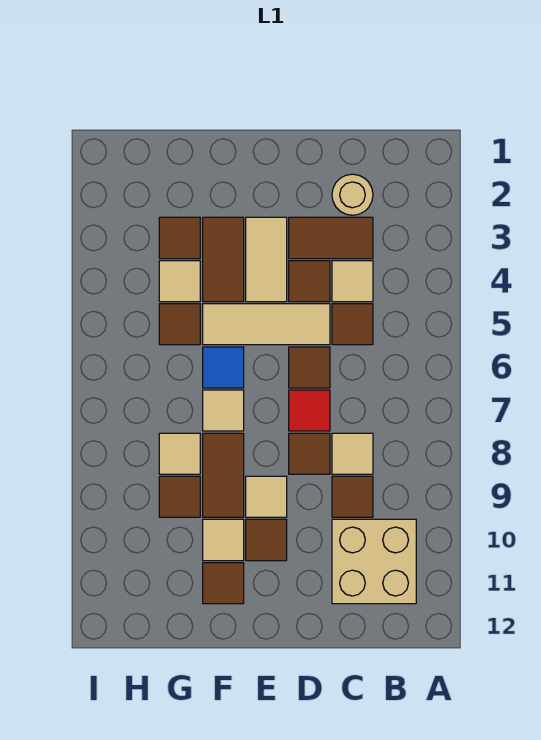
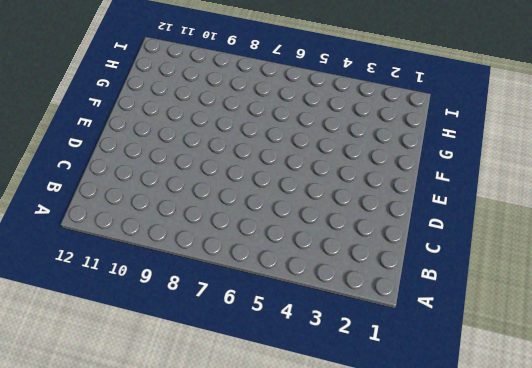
none -> tan 2x2 brick [332,519,416,604]
none -> tan 1x1 round brick [332,174,373,215]
none -> brown 1x2 tile [289,217,373,259]

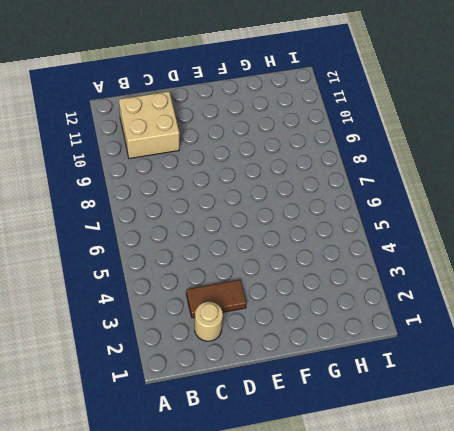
none -> tan 1x1 tile [332,261,373,302]
none -> brown 1x1 tile [332,304,373,345]
none -> tan 1x1 tile [332,433,373,474]

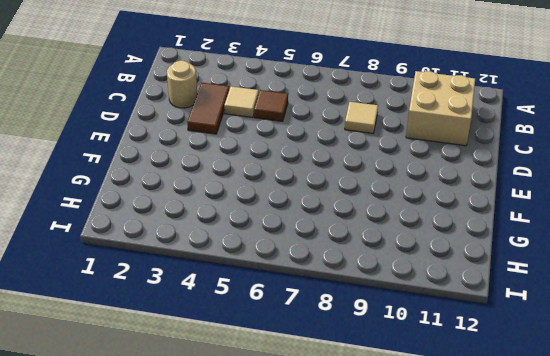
none -> brown 1x1 tile [332,476,373,517]
none -> brown 1x1 tile [289,261,330,302]
none -> tan 1x3 tile [203,304,330,345]

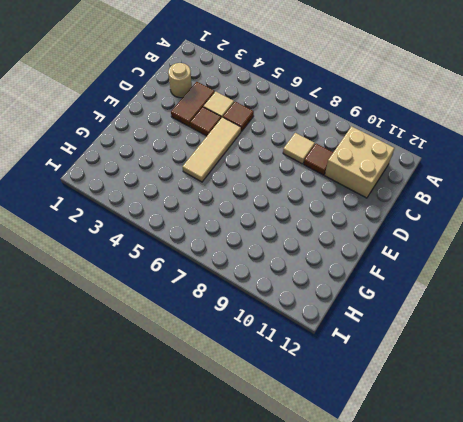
none -> brown 1x1 tile [289,347,330,388]
none -> red 1x1 tile [289,390,330,431]
none -> brown 1x1 tile [289,433,330,474]

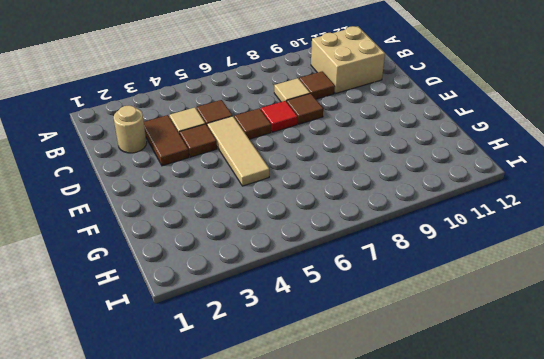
none -> tan 1x2 tile [246,217,287,302]
none -> tan 1x1 tile [246,476,287,517]
none -> brown 1x1 tile [246,519,287,561]

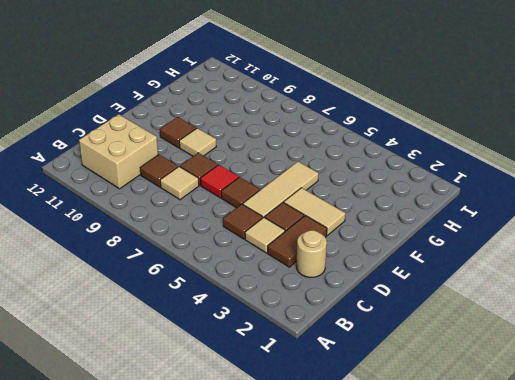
none -> brown 1x2 tile [203,217,244,302]
none -> blue 1x1 tile [203,347,244,388]
none -> tan 1x1 tile [203,390,244,431]

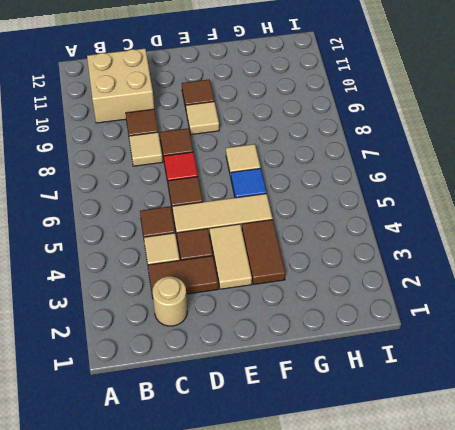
none -> brown 1x2 tile [203,433,244,517]
none -> tan 1x1 tile [203,519,244,561]
none -> brown 1x1 tile [203,563,244,604]

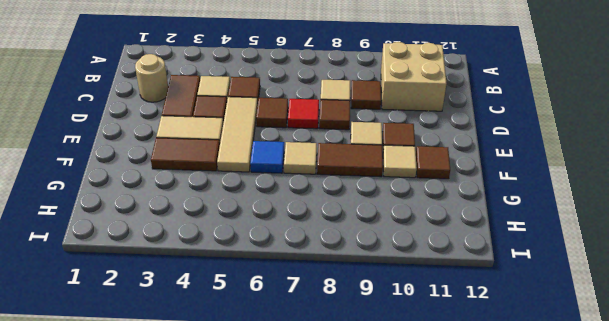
none -> brown 1x1 tile [159,217,200,259]
none -> tan 1x1 tile [159,261,200,302]
none -> brown 1x1 tile [159,304,200,345]

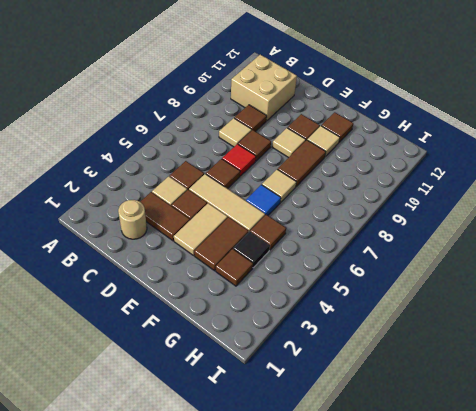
black 1x1 tile [233,231,270,267] -> tan 1x1 tile [159,261,200,302]
none -> tan 1x1 tile [159,433,200,474]
none -> brown 1x1 tile [159,476,200,517]

